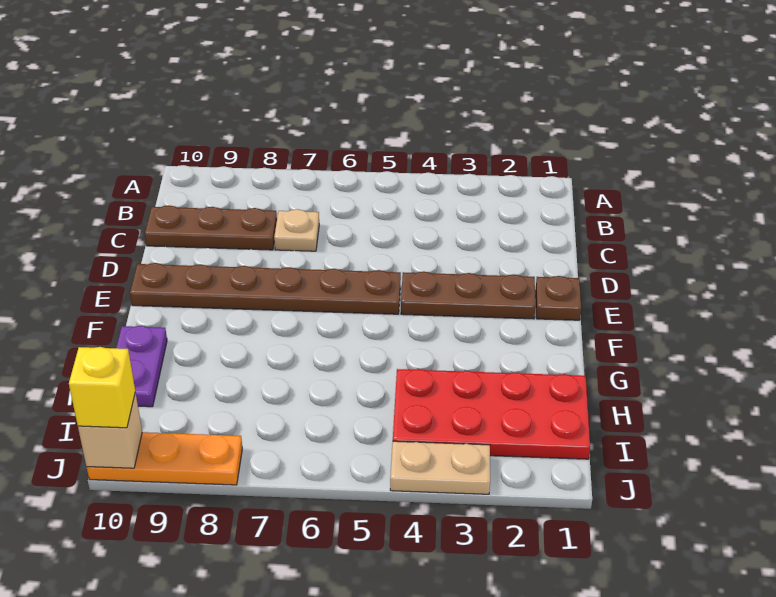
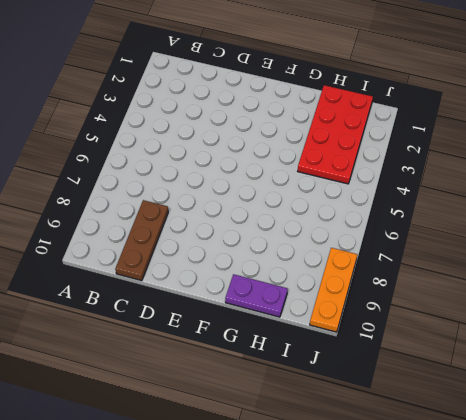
none -> tan 1x1 plate [274,209,319,251]
none -> brown 1x1 plate [536,276,581,320]

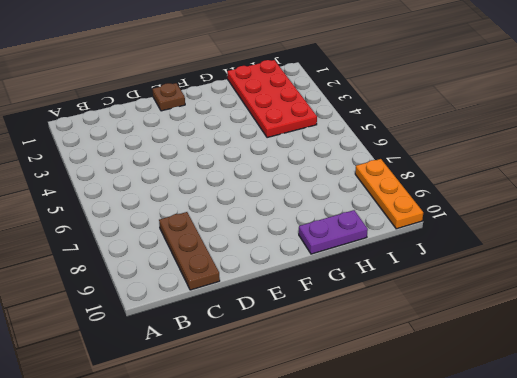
none -> tan 1x1 plate [274,209,319,251]
none -> brown 1x3 plate [401,272,536,319]

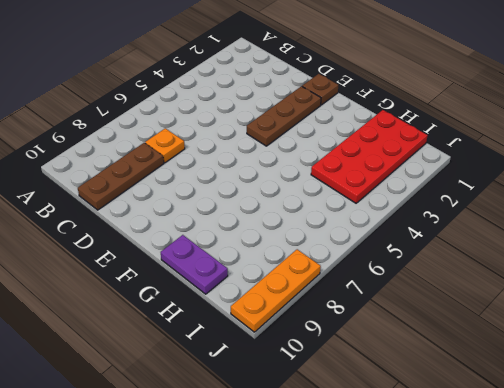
orange 1x1 plate [145,128,185,163] -> tan 1x1 plate [274,209,319,251]
none -> brown 1x6 plate [130,263,401,314]
none -> tan 1x2 plate [390,441,490,494]

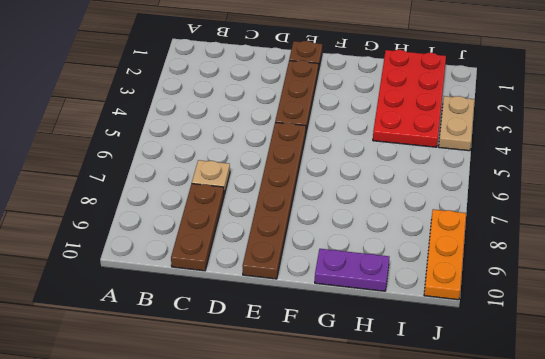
none -> tan 1x1 brick [78,392,142,468]
none -> yellow 1x1 brick [69,347,135,428]

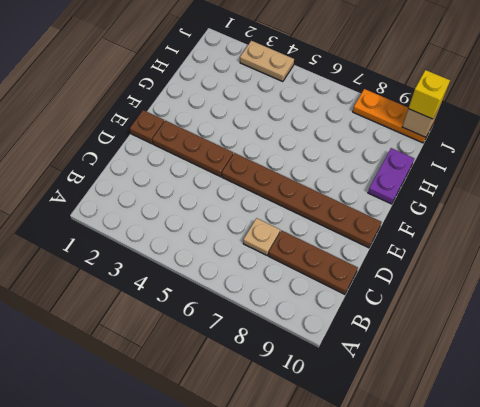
none -> red 2x4 plate [393,369,590,459]

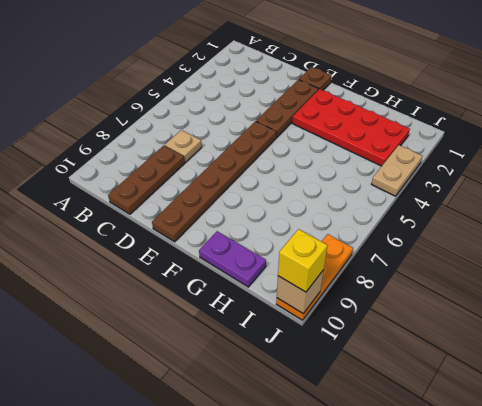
red 2x4 plate [292,89,410,166] -> red 2x4 plate turned to [393,369,590,459]

